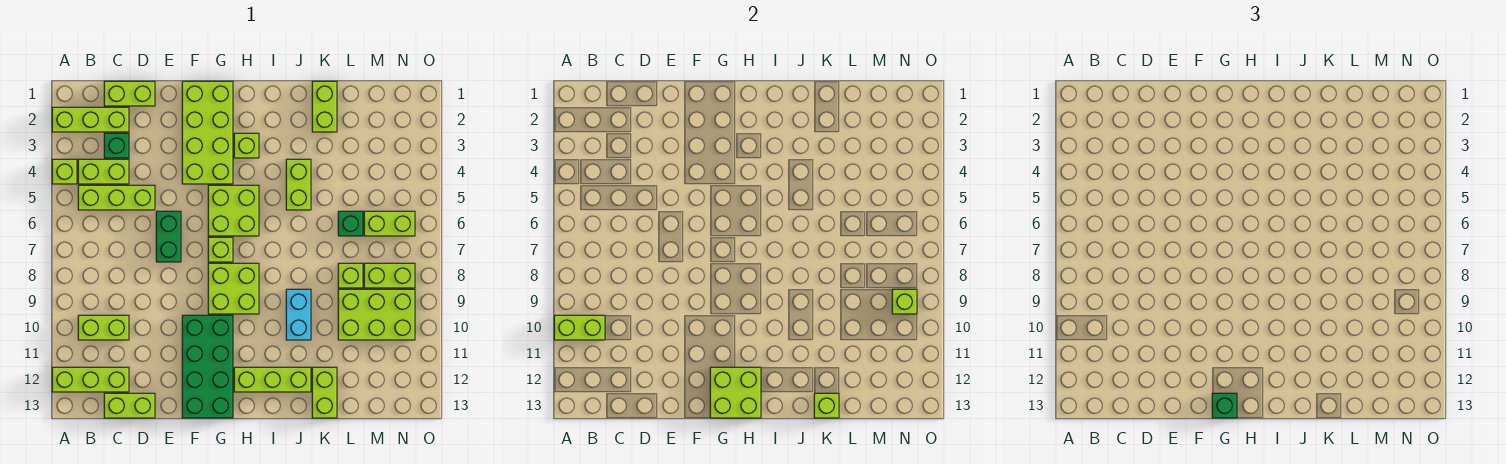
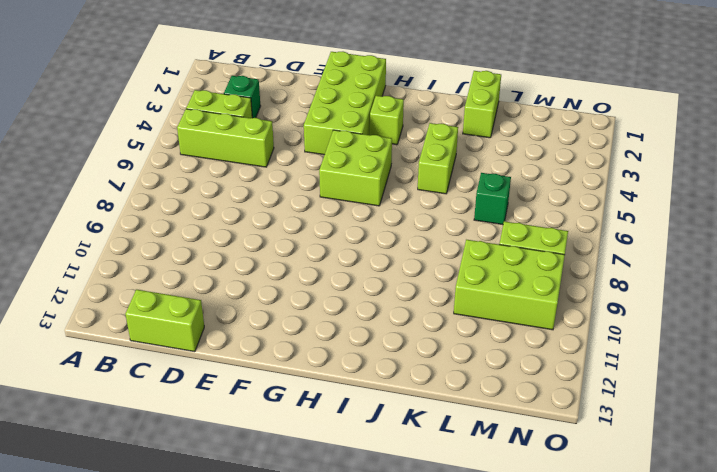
none -> lime 1x3 brick [52,107,129,132]
none -> lime 1x1 brick [52,159,77,184]
none -> lime 1x3 brick [52,367,129,392]
none -> lime 1x2 brick [78,315,129,340]

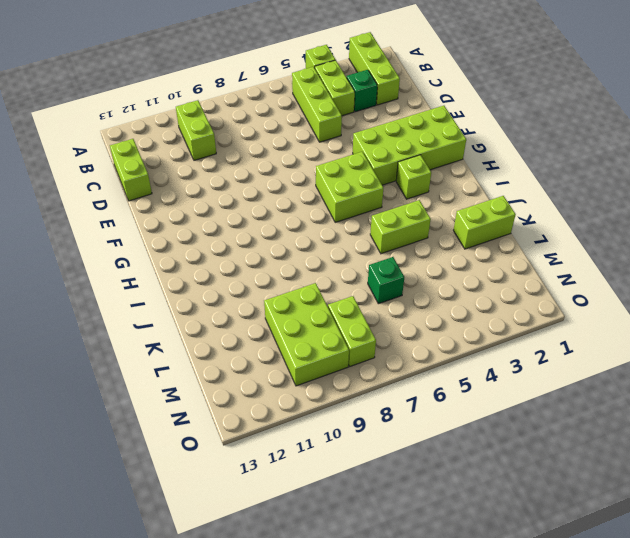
none -> lime 1x3 brick [52,367,129,392]
none -> lime 1x2 brick [104,81,155,106]
none -> green 1x2 brick [156,211,181,262]
none -> green 2x4 brick [182,315,233,418]

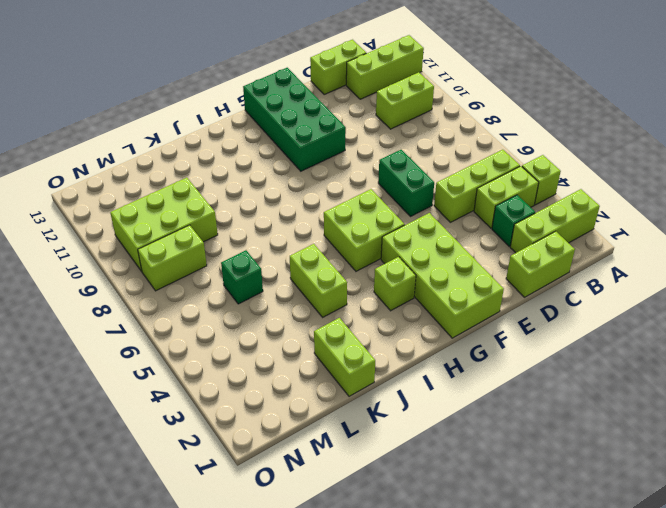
none -> lime 1x1 brick [208,237,233,262]
none -> lime 2x2 brick [208,263,259,314]
none -> lime 1x3 brick [234,367,311,392]
none -> cyan 1x2 brick [286,289,311,340]

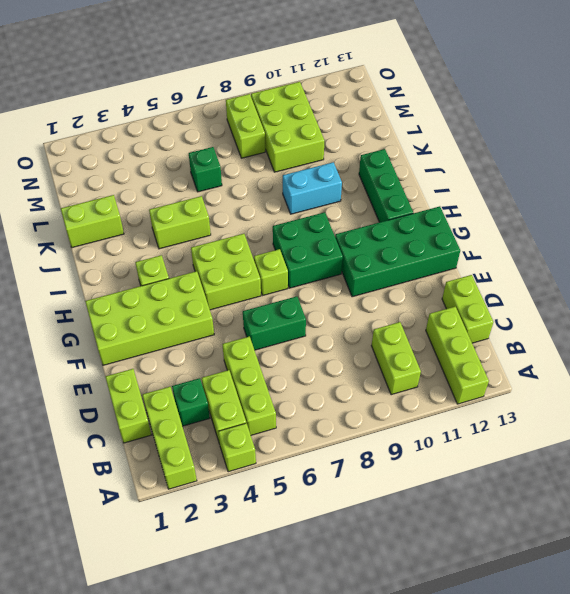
green 2x2 brick [273,212,343,288] -> lime 2x2 brick [208,263,259,314]
green 1x3 brick [359,149,413,222] -> lime 1x3 brick [234,367,311,392]
none -> lime 1x2 brick [312,367,337,418]
none -> lime 1x1 brick [338,263,363,288]
none -> lime 1x2 brick [364,211,415,236]
none -> lime 1x2 brick [554,315,605,340]

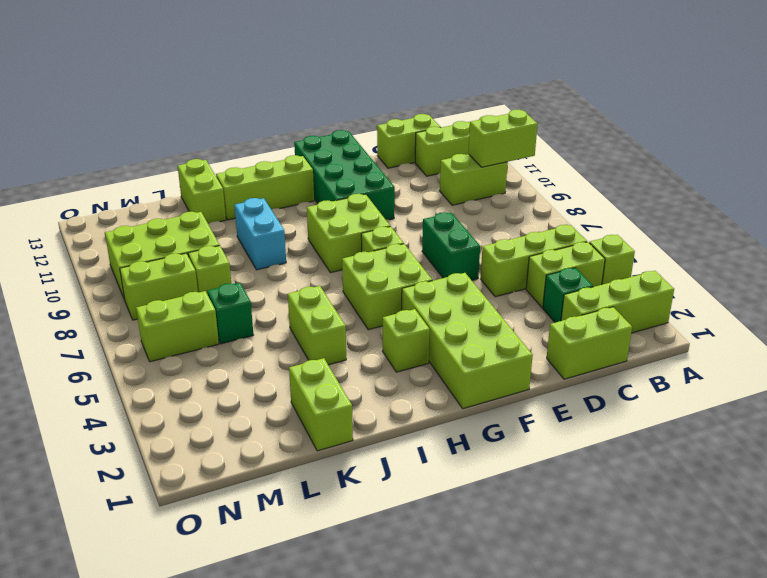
none -> lime 2x2 brick [710,367,761,418]
none -> lime 1x1 brick [814,393,839,418]
none -> lime 1x1 brick [892,289,917,314]
none -> green 1x1 brick [1212,393,1237,418]

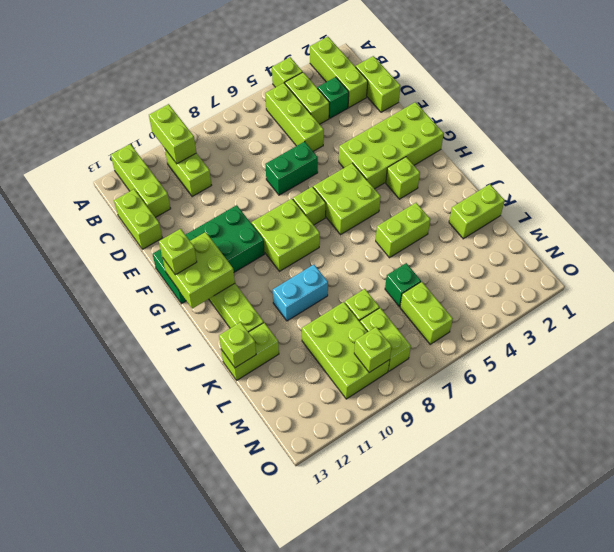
lime 1x1 brick [159,229,197,275] -> green 1x1 brick [1212,393,1237,418]

